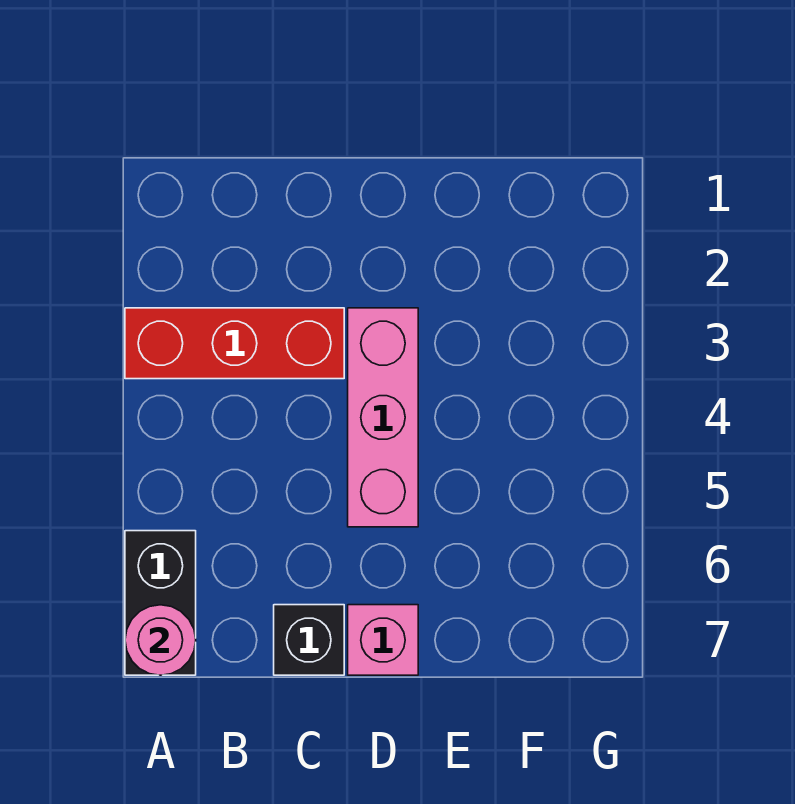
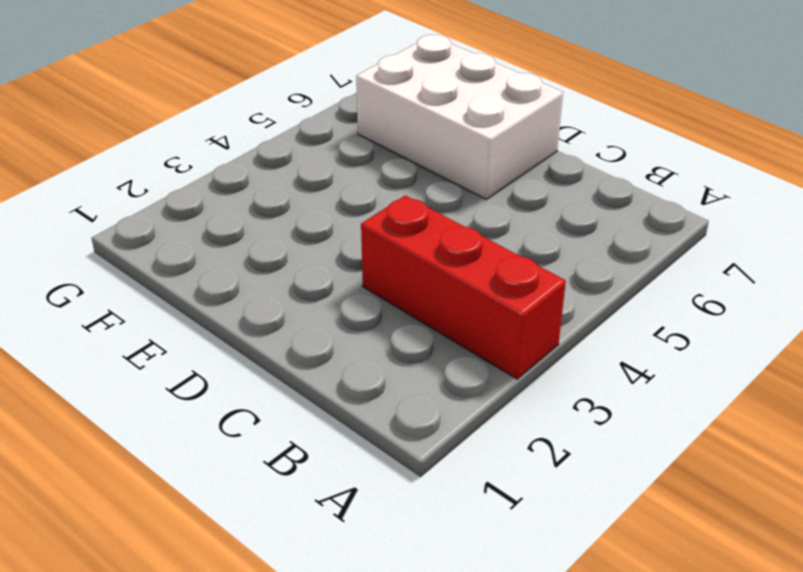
white 2x3 brick [356,35,563,199] -> pink 1x1 brick [348,605,418,675]
none -> black 1x2 brick [125,531,196,675]
none -> black 1x1 brick [274,605,344,675]

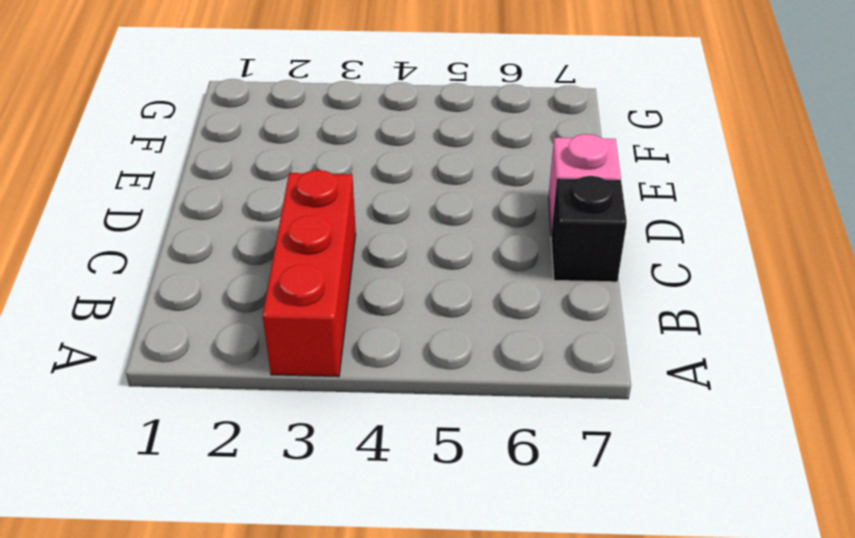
none -> black 1x2 brick [125,531,196,675]
none -> pink 1x3 brick [348,308,418,527]

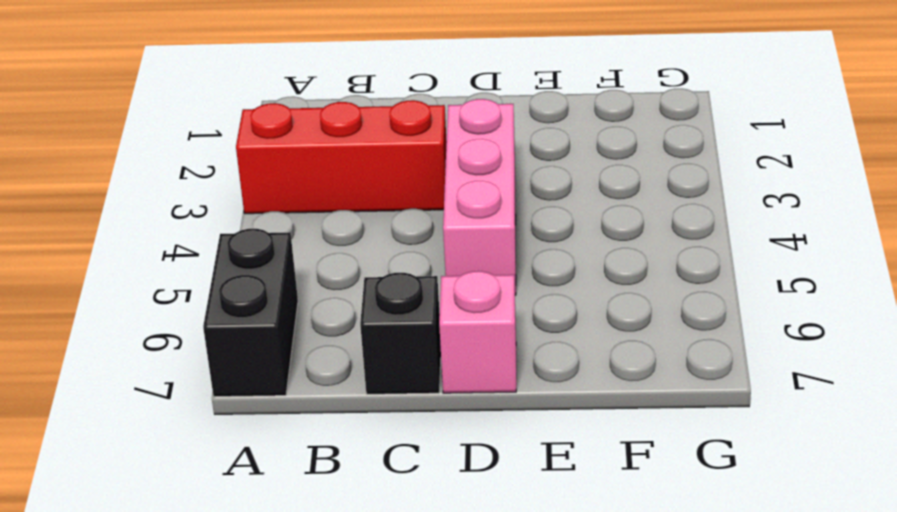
none -> pink 1x1 round brick [125,605,196,675]

